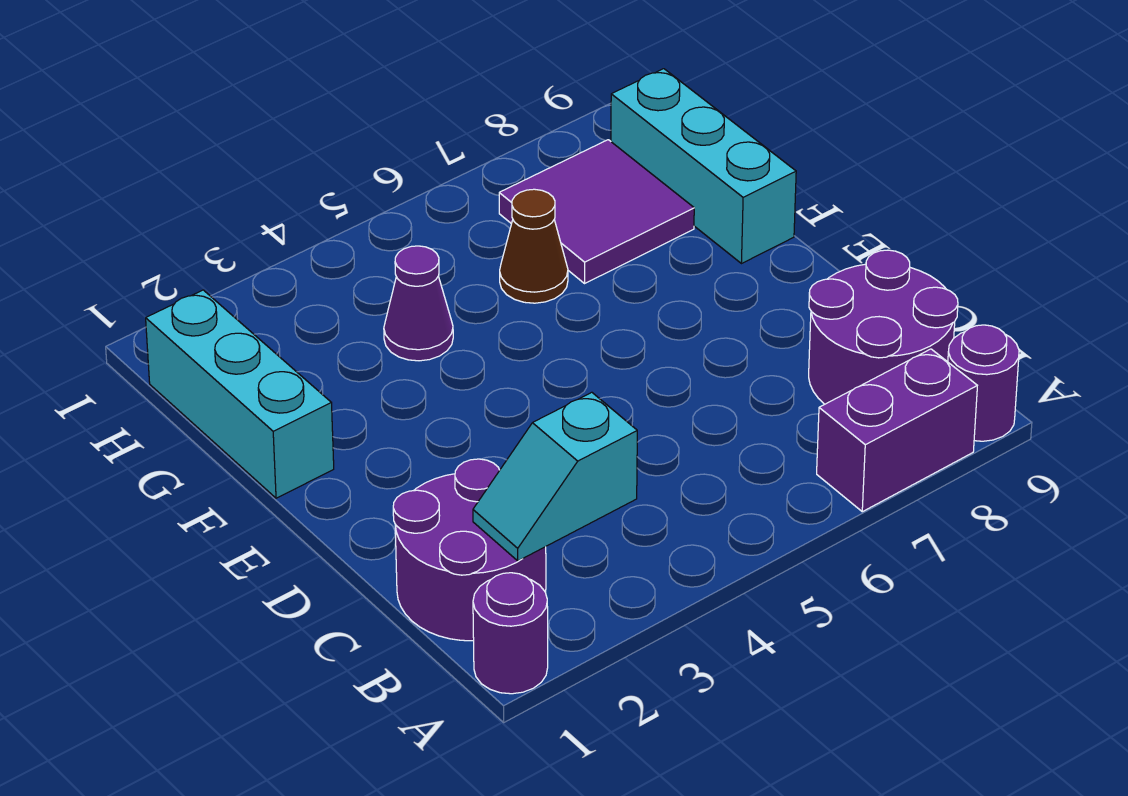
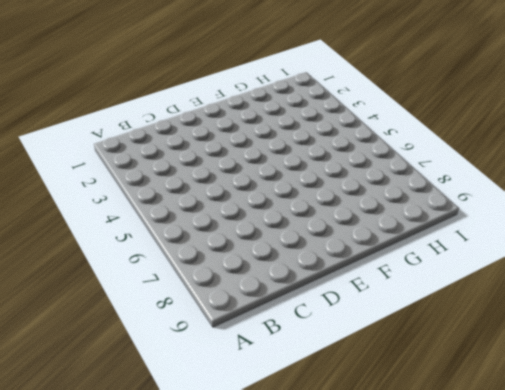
none -> purple 1x1 round brick [473,573,548,694]
none -> purple 1x2 brick [817,349,977,512]

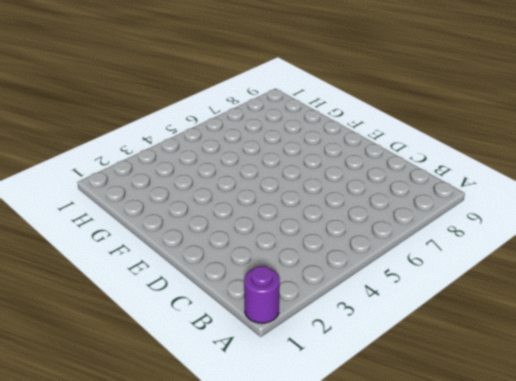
none -> purple 1x2 brick [817,349,977,512]
none -> purple 1x1 round brick [948,325,1019,441]

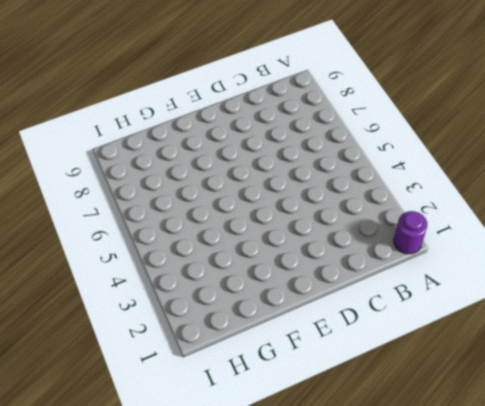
none -> purple 1x2 brick [817,349,977,512]
none -> purple 1x1 round brick [948,325,1019,441]

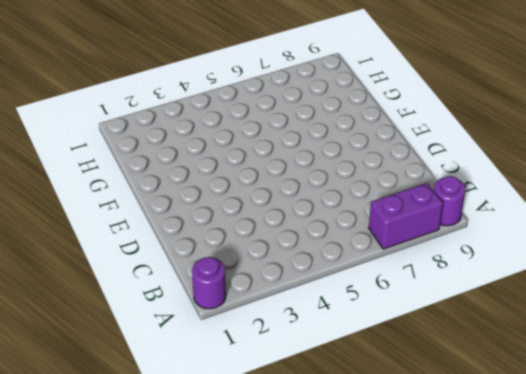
none -> purple 2x2 round brick [393,459,546,641]
none -> purple 2x2 round brick [809,250,958,404]

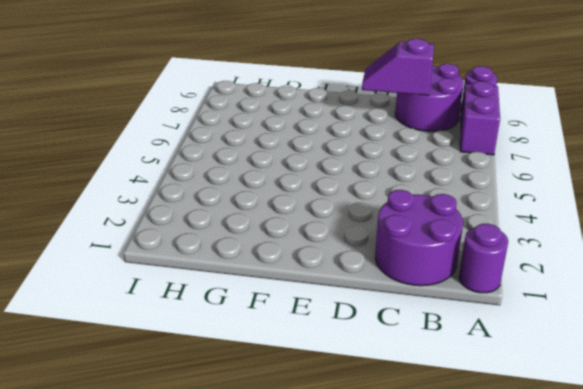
purple 1x2 slope [362,39,434,96] -> none
none -> cyan 1x3 brick [146,290,334,498]
none -> cyan 1x3 brick [611,69,796,264]

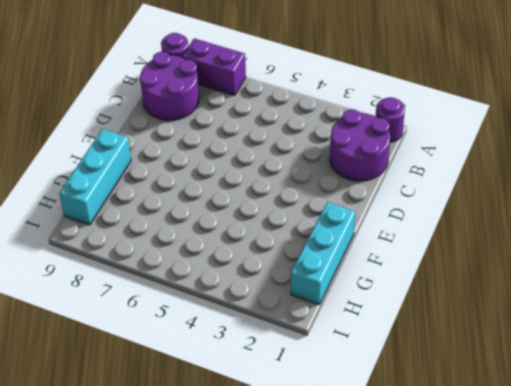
none -> purple 1x1 cone [384,246,453,361]
none -> brown 1x1 cone [500,189,568,303]

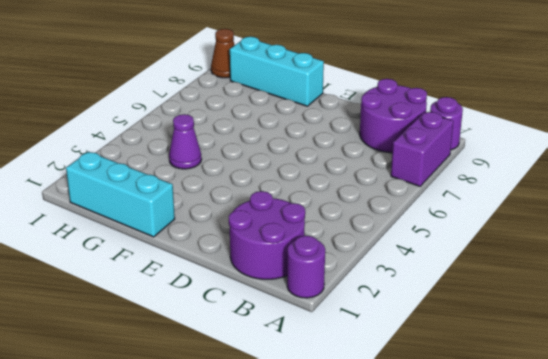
brown 1x1 cone [211,29,235,78] -> brown 1x1 cone moved to [500,189,568,303]
none -> purple 2x2 tile [499,140,694,283]
none -> cyan 1x2 slope [473,392,637,561]

